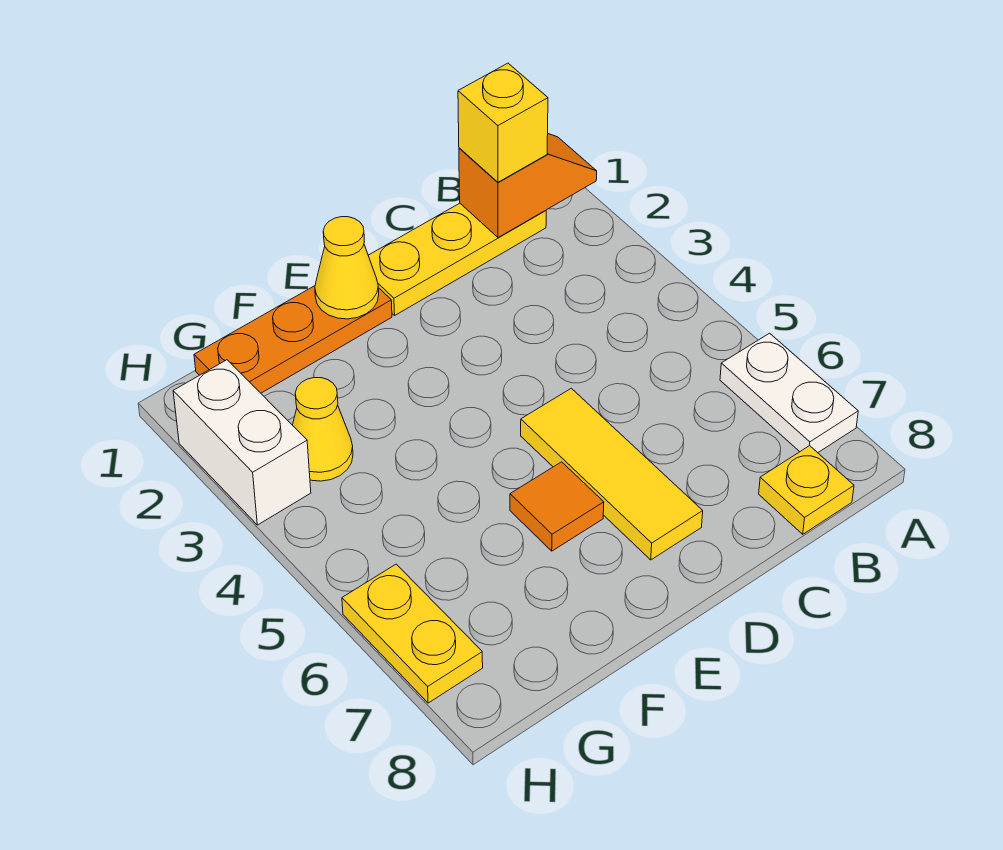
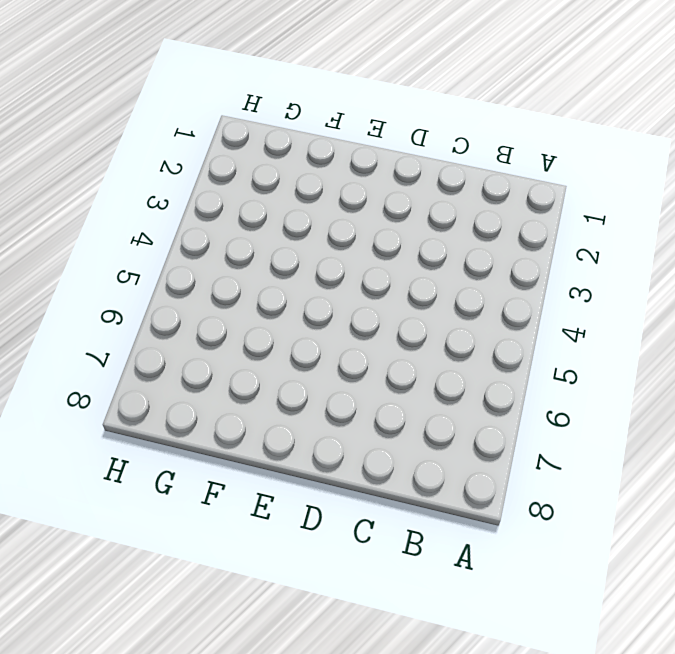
none -> white 1x2 plate [720,333,858,453]
none -> yellow 1x3 plate [368,203,546,315]
none -> yellow 1x1 plate [759,446,854,534]

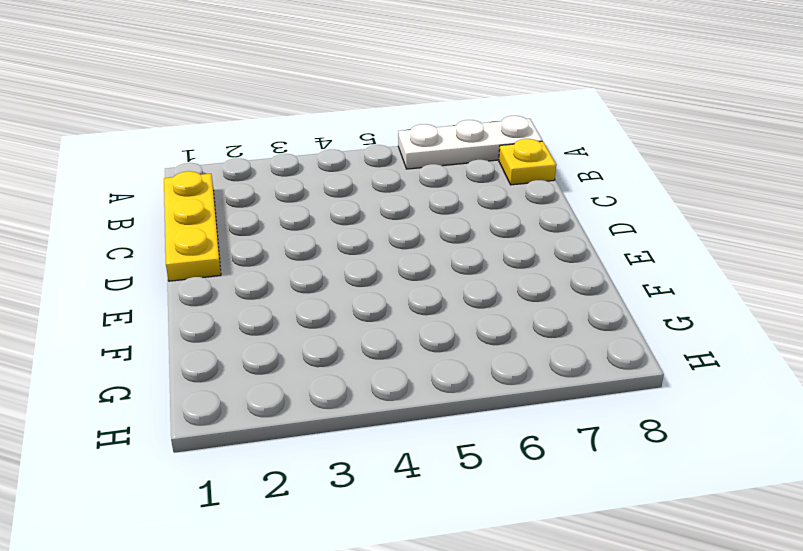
white 1x3 plate [398,116,542,169] -> white 1x2 plate [720,333,858,453]
none -> yellow 1x3 tile [521,388,703,560]
none -> orange 1x3 plate [194,286,392,393]
none -> orange 1x1 tile [510,462,604,551]

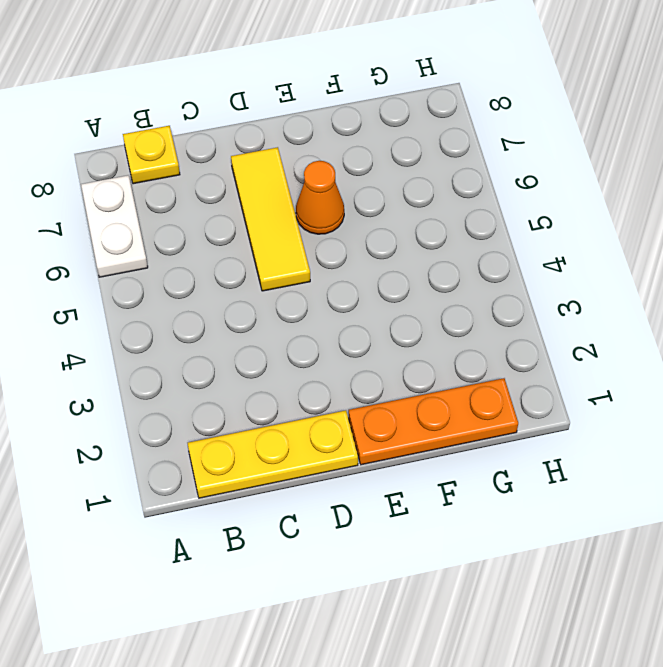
orange 1x1 cone [296,161,344,234] -> orange 1x1 tile [510,462,604,551]
none -> yellow 1x1 cone [293,378,353,481]
none -> white 1x2 brick [173,360,311,525]
none -> yellow 1x2 plate [342,564,483,703]

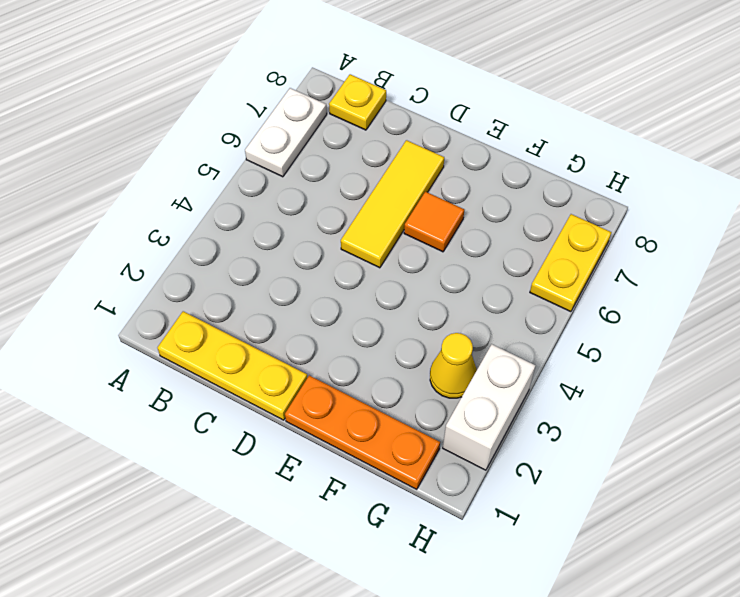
none -> orange 1x2 slope [459,134,597,238]
none -> yellow 1x1 cone [315,217,379,319]
none -> yellow 1x1 brick [458,63,548,182]

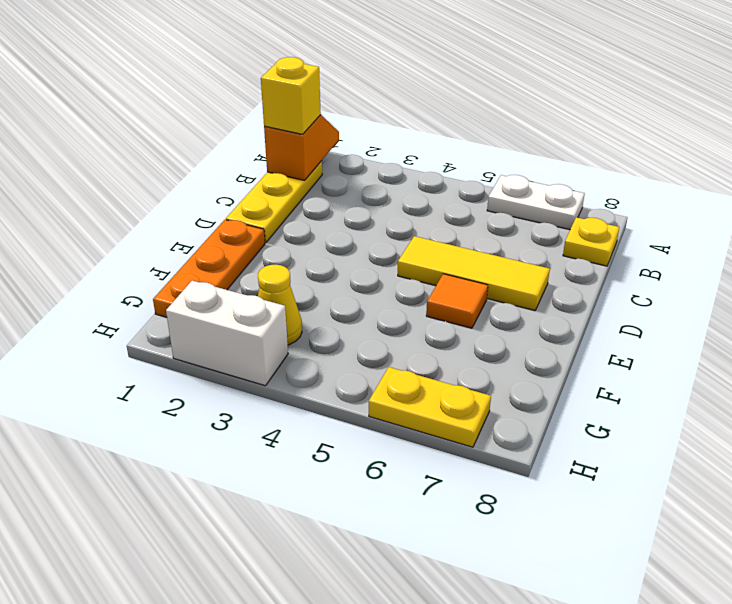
none -> yellow 1x1 cone [315,217,379,319]

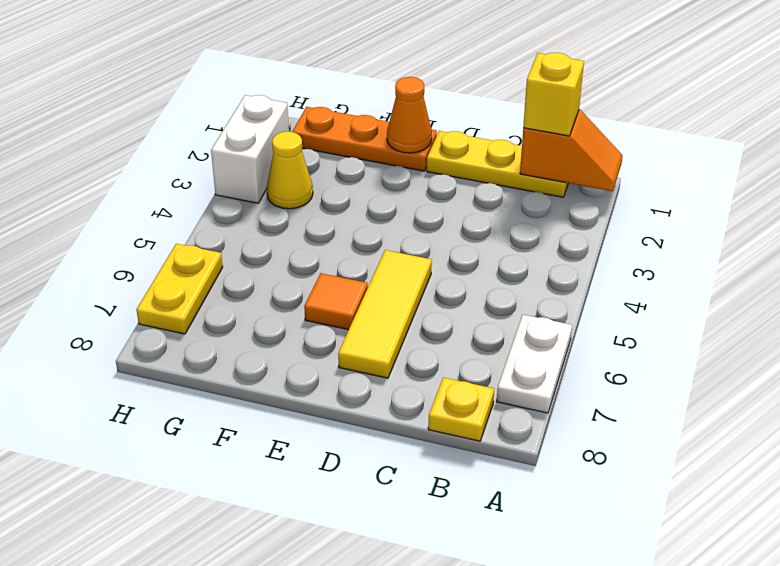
orange 1x1 cone [387,77,432,153] -> yellow 1x1 cone [315,217,379,319]

